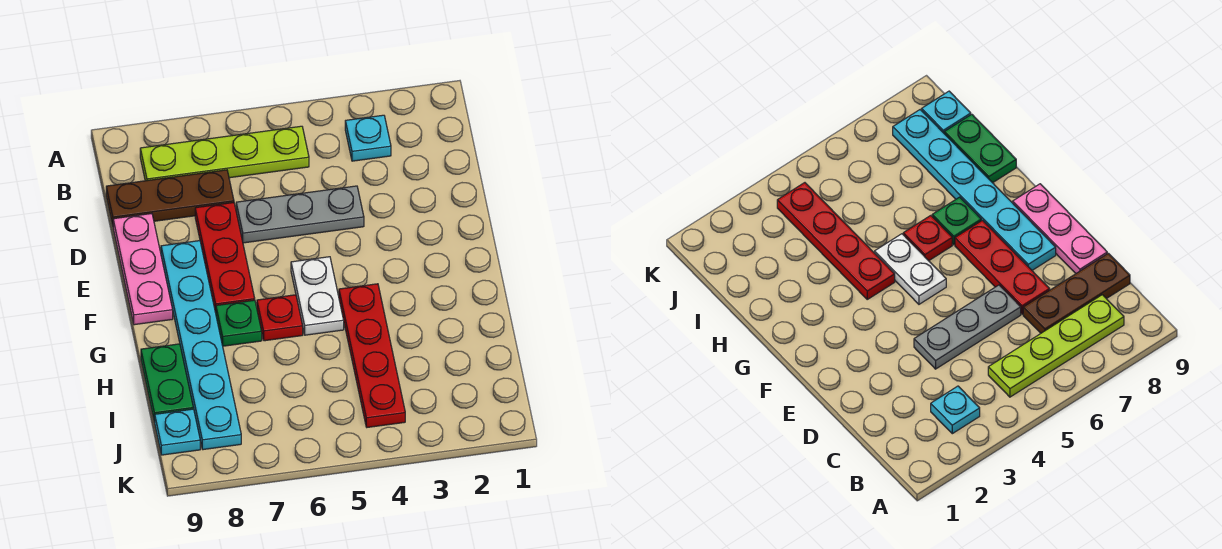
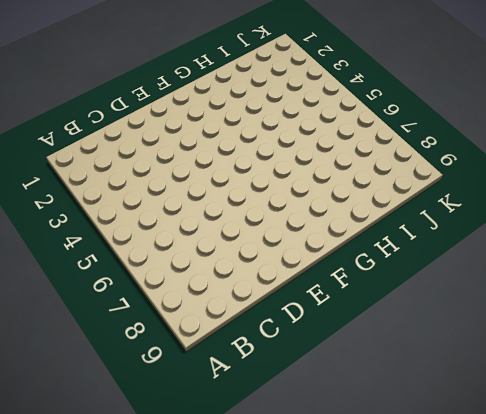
none -> cyan 1x1 plate [345,115,391,161]
none -> lime 1x4 plate [140,126,309,181]
none -> brown 1x3 plate [106,170,234,225]

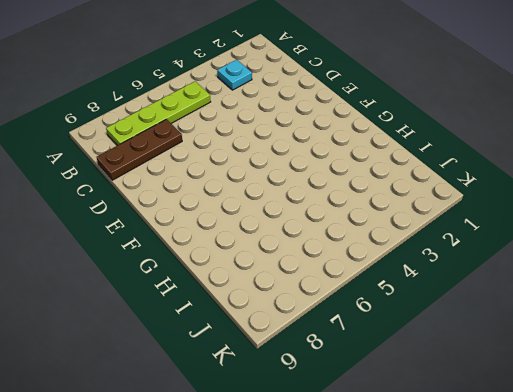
none -> grey 1x3 plate [236,186,364,243]
none -> red 1x3 plate [195,203,255,312]
none -> pink 1x3 plate [113,214,173,325]

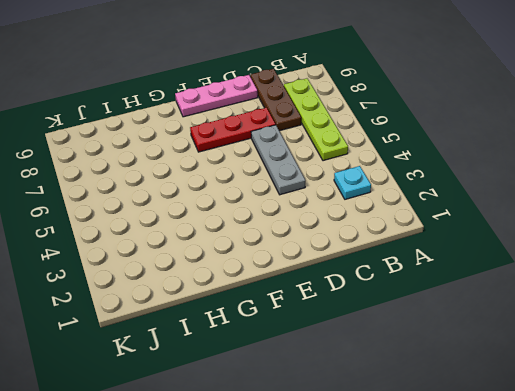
none -> cyan 1x6 plate [161,241,241,450]
none -> white 1x2 plate [291,257,344,335]
none -> red 1x4 plate [339,284,405,427]

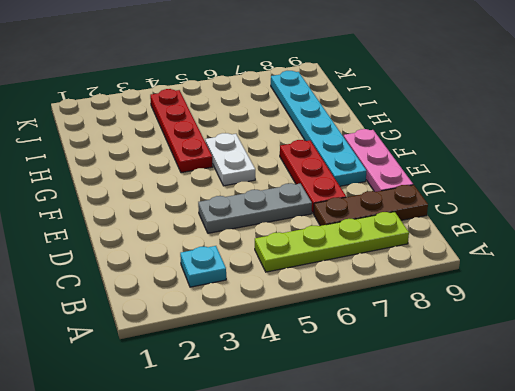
none -> red 1x1 plate [257,295,303,341]
none -> green 1x1 plate [216,300,262,346]
none -> green 1x2 plate [141,344,193,422]

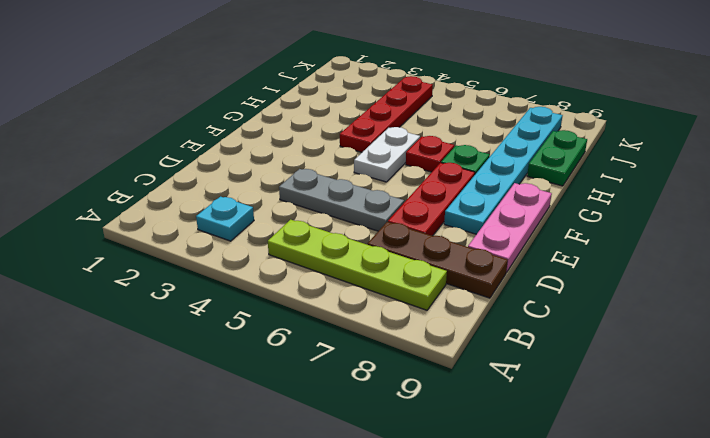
none -> cyan 1x1 plate [155,409,200,455]

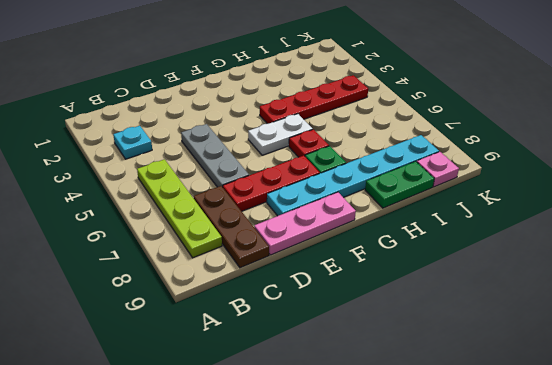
pink 1x1 plate [417,152,459,187] -> cyan 1x1 plate [155,409,200,455]

